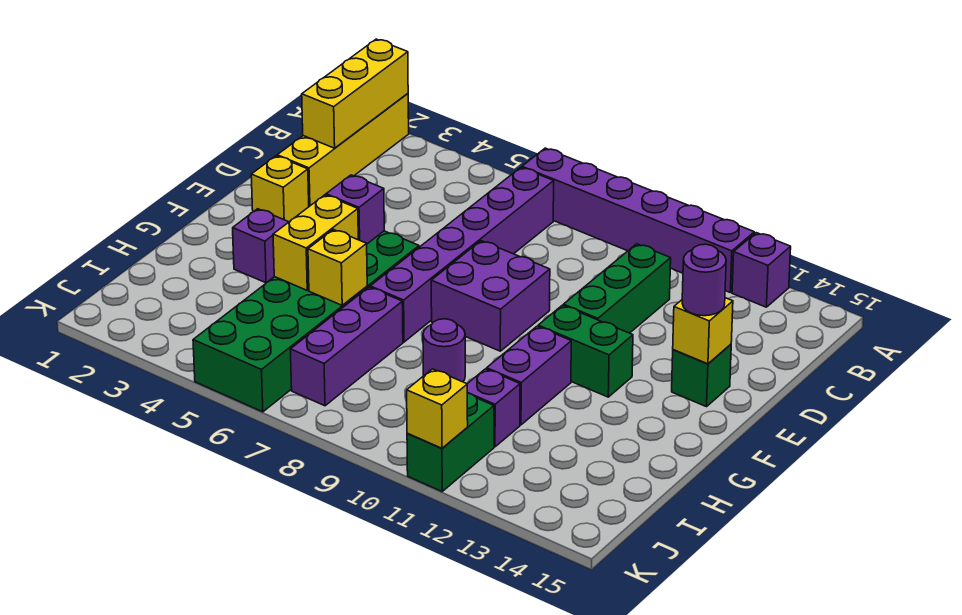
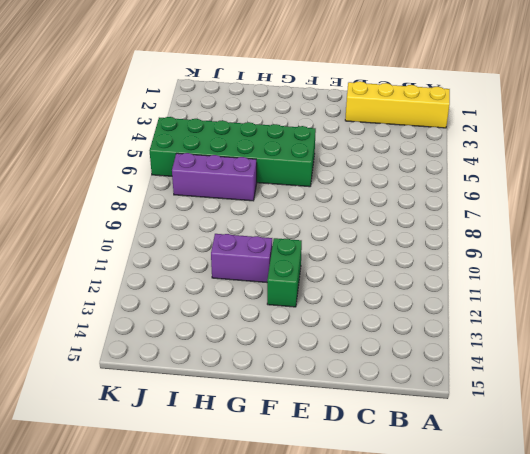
none -> purple 1x6 brick [522,148,754,292]
none -> purple 1x1 brick [732,233,791,307]
none -> purple 1x6 brick [370,168,554,342]

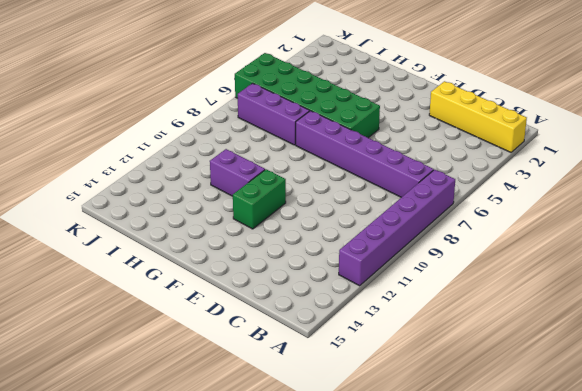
none -> purple 1x1 brick [732,233,791,307]
none -> green 1x3 brick [563,244,671,333]
none -> yellow 1x1 brick [251,156,309,222]

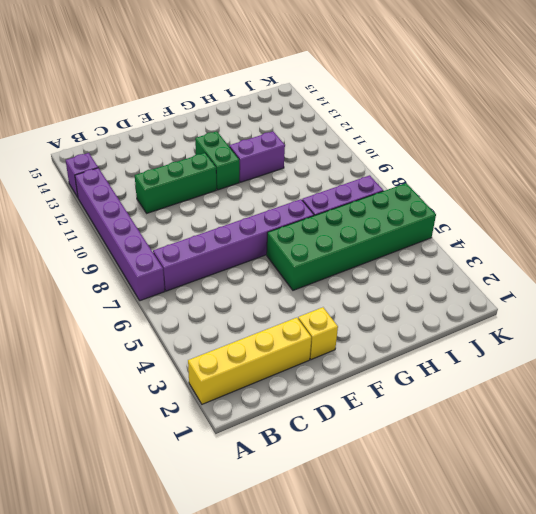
none -> purple 2x2 brick [431,241,550,351]
none -> green 1x1 brick [672,344,731,407]
none -> purple 1x1 brick [233,209,288,283]

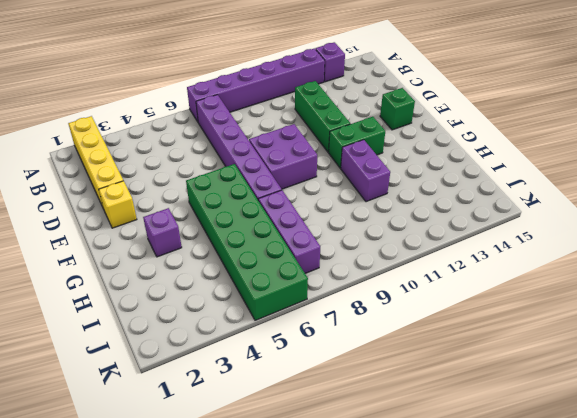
none -> purple 1x1 round brick [423,319,465,382]
none -> purple 1x1 brick [467,369,520,447]
none -> green 1x2 brick [407,393,494,491]

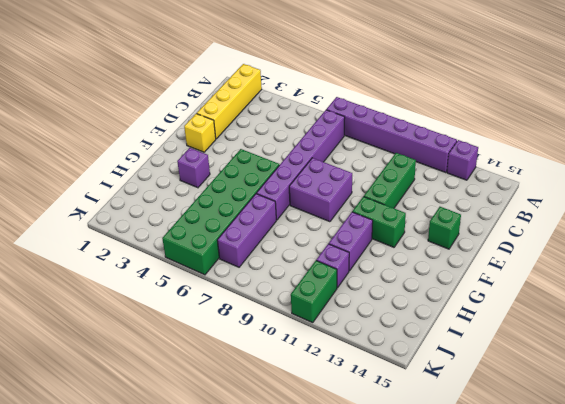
none -> purple 1x1 round brick [423,319,465,382]
none -> yellow 1x3 brick [302,39,408,148]
none -> yellow 1x1 brick [673,298,733,364]

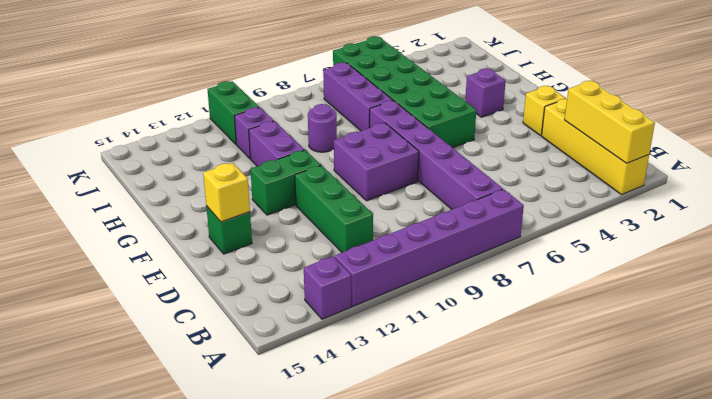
none -> purple 1x1 brick [326,175,384,244]
none -> yellow 1x2 brick [273,195,358,290]
none -> yellow 1x1 brick [308,229,367,305]

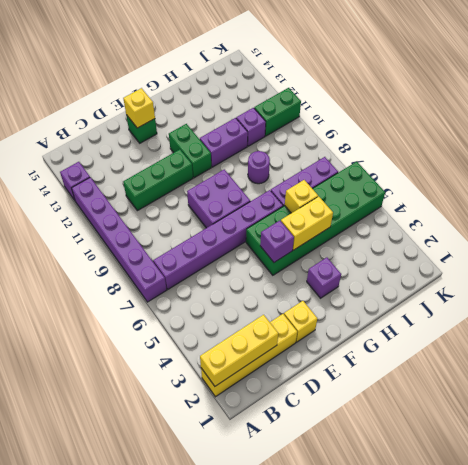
none -> yellow 1x1 brick [407,369,468,448]
none -> purple 1x1 round brick [682,244,726,316]

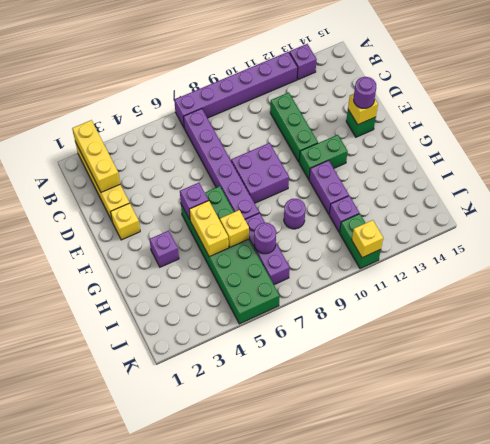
purple 1x1 round brick [254,223,276,254] -> none

